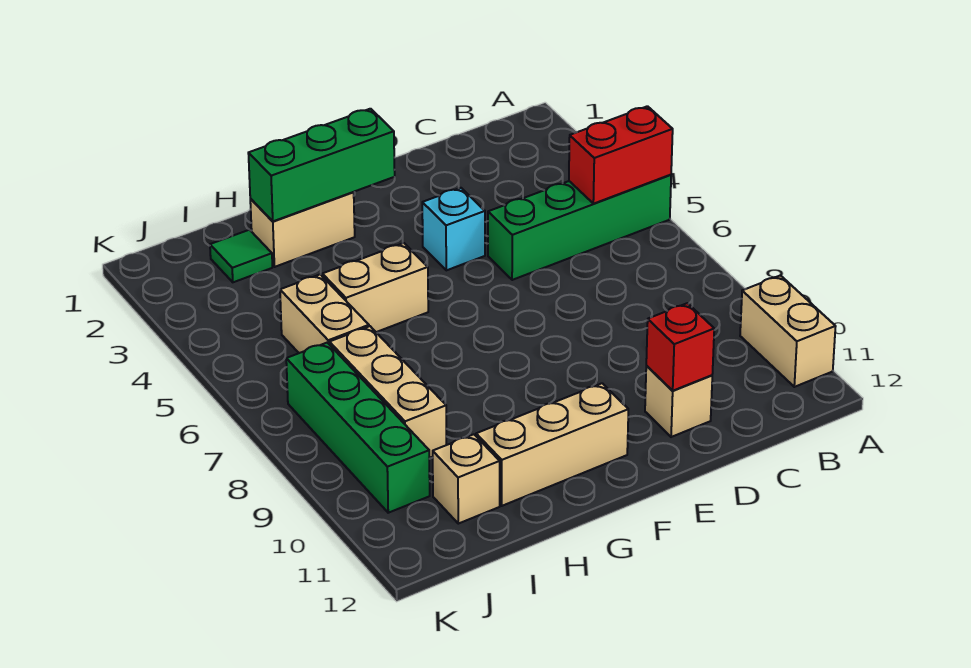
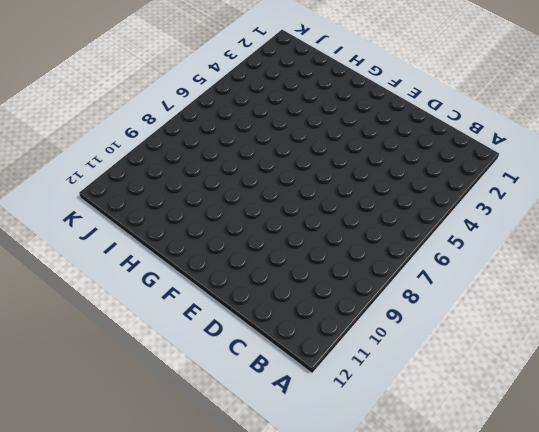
none -> green 1x4 brick [488,175,671,280]
none -> tan 1x2 brick [740,276,836,387]
none -> tan 1x1 brick [645,366,712,437]

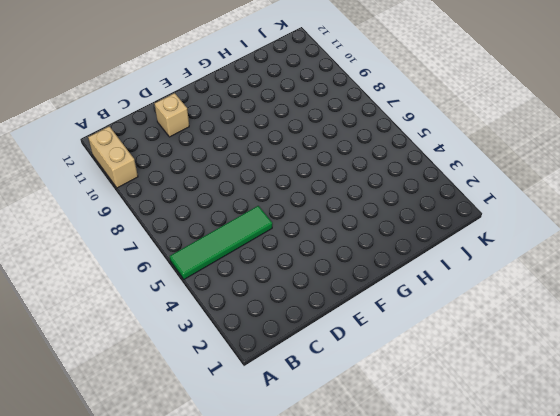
green 1x4 tile [170,206,272,279] -> green 1x4 brick [488,175,671,280]
none -> cyan 1x1 brick [422,188,485,270]
none -> tan 1x3 brick [476,383,628,506]
none -> tan 1x2 brick [250,192,355,267]

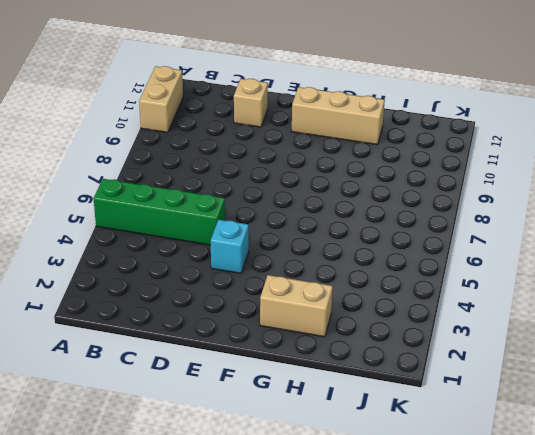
none -> tan 1x2 brick [322,243,428,332]
none -> green 1x1 tile [210,230,272,282]
none -> tan 1x2 brick [280,274,369,353]

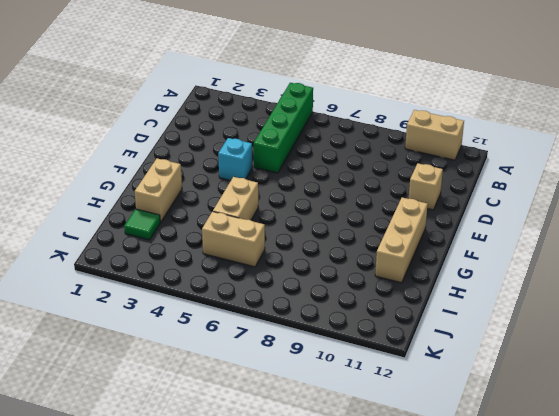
none -> tan 1x3 brick [329,326,447,458]
none -> tan 1x1 brick [433,434,500,524]
none -> green 1x4 brick [286,343,430,513]

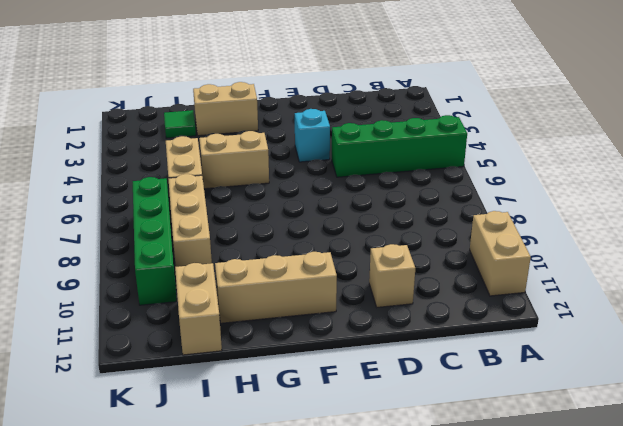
tan 1x2 brick [175,263,222,355] -> tan 1x1 brick [433,434,500,524]
none -> red 1x2 brick [569,106,673,204]
none -> red 1x1 brick [646,303,714,391]
none -> green 1x3 brick [248,109,395,221]

